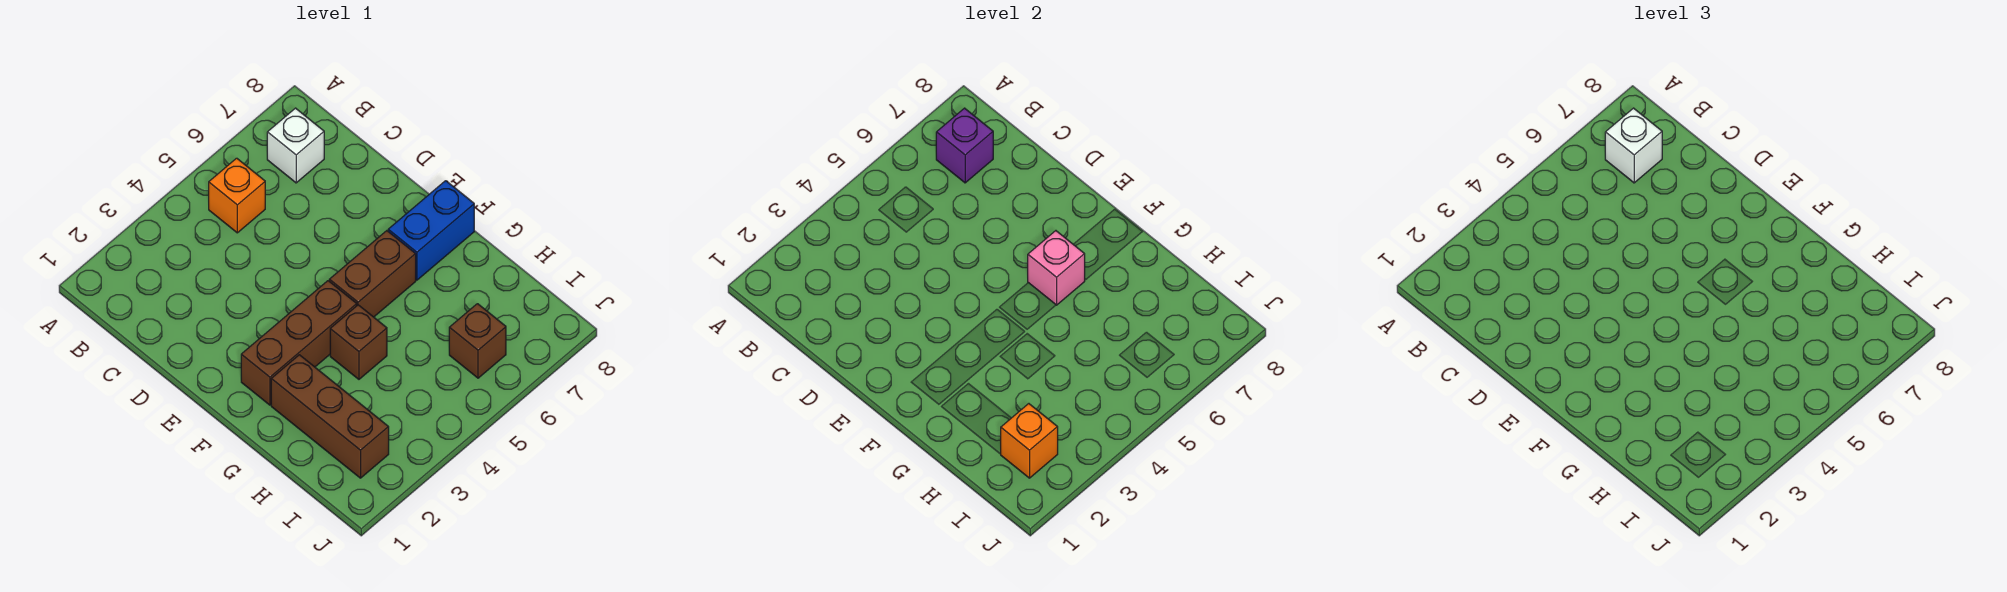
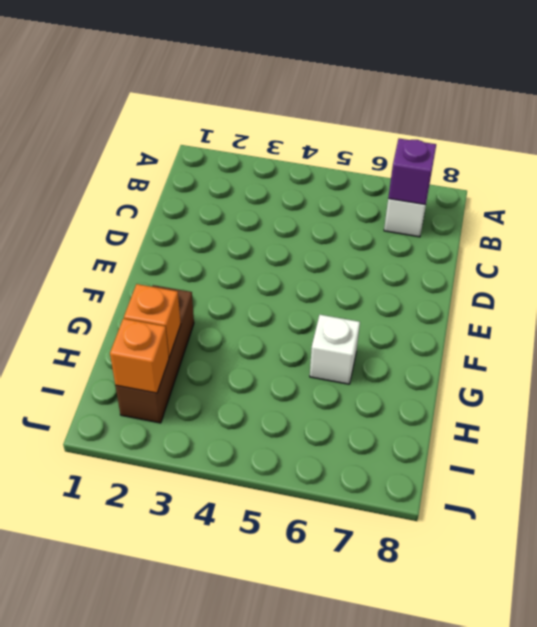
white 1x1 brick [310,315,360,384] -> white 1x1 brick moved to [1605,108,1662,183]
orange 1x1 brick [124,284,181,357] -> orange 1x1 brick moved to [209,158,265,233]
none -> brown 1x3 brick [241,281,357,405]
none -> brown 1x2 brick [329,231,416,317]
none -> blue 1x2 brick [388,181,474,280]

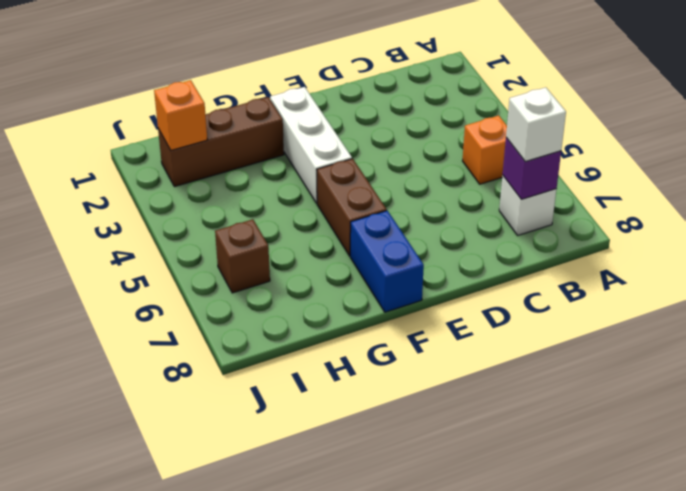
white 1x3 brick [270,87,352,203] -> brown 1x3 brick [241,281,357,405]
none -> brown 1x1 brick [330,305,387,379]
none -> pink 1x1 brick [1028,231,1085,305]

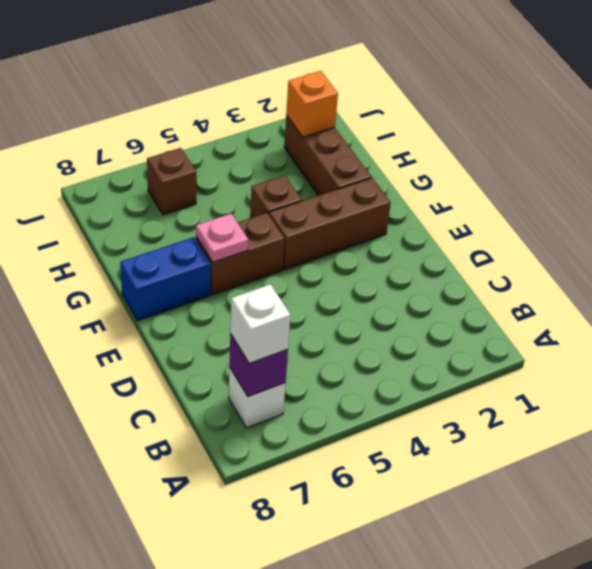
pink 1x1 plate [196,214,248,262] -> pink 1x1 brick [1028,231,1085,305]
none -> orange 1x1 brick [209,158,265,233]

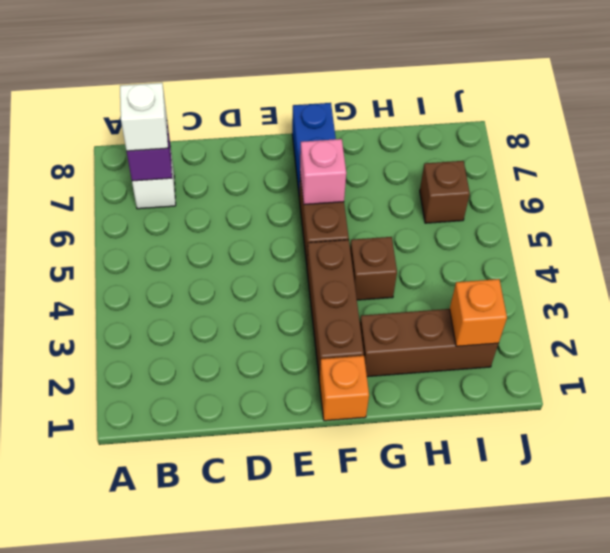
orange 1x1 brick [319,356,369,421] -> orange 1x1 brick moved to [209,158,265,233]

